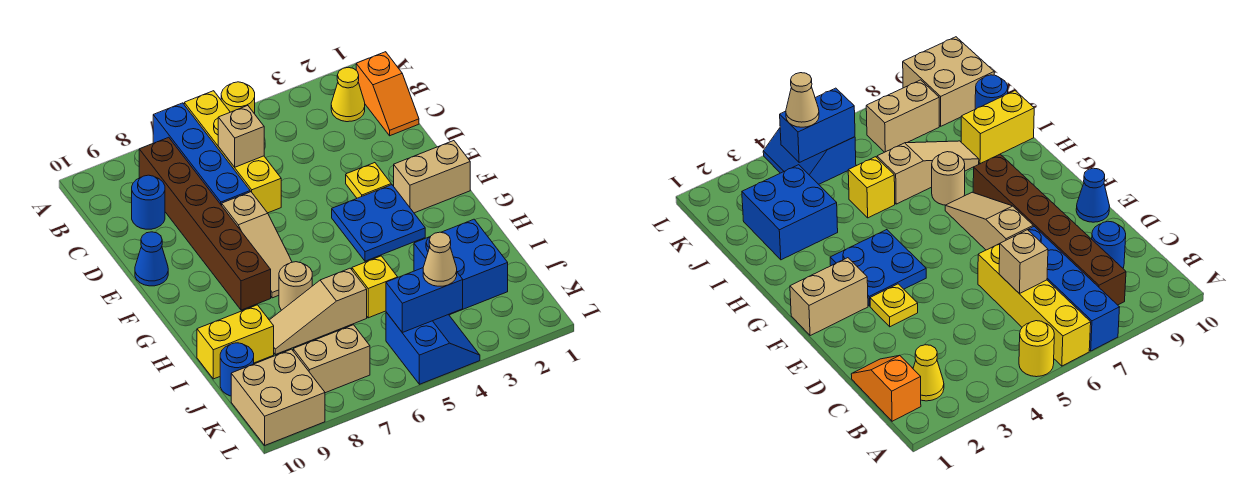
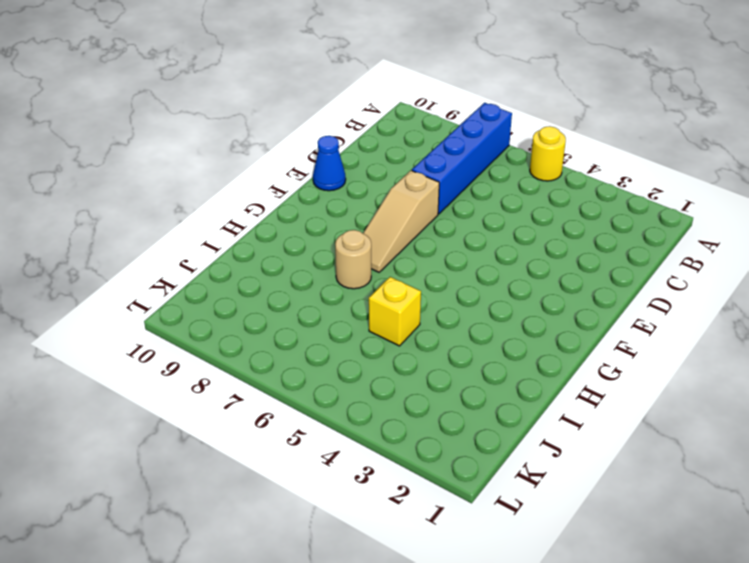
none -> yellow 1x4 brick [184,91,281,213]
none -> orange 1x2 slope [356,52,419,136]
none -> yellow 1x1 cone [331,67,365,122]

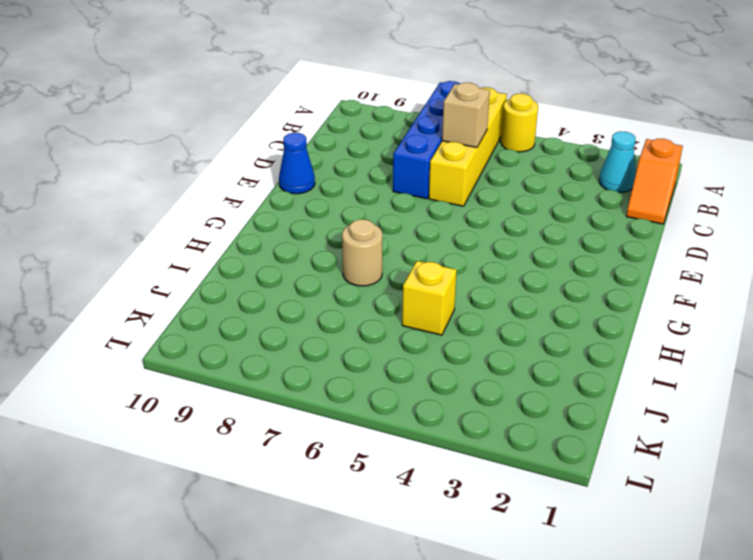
cyan 1x1 cone [599,131,636,192] -> yellow 1x1 cone [331,67,365,122]
none -> brown 1x6 brick [139,137,271,310]
none -> blue 1x1 round brick [132,175,165,229]
none -> yellow 1x1 plate [346,163,391,198]

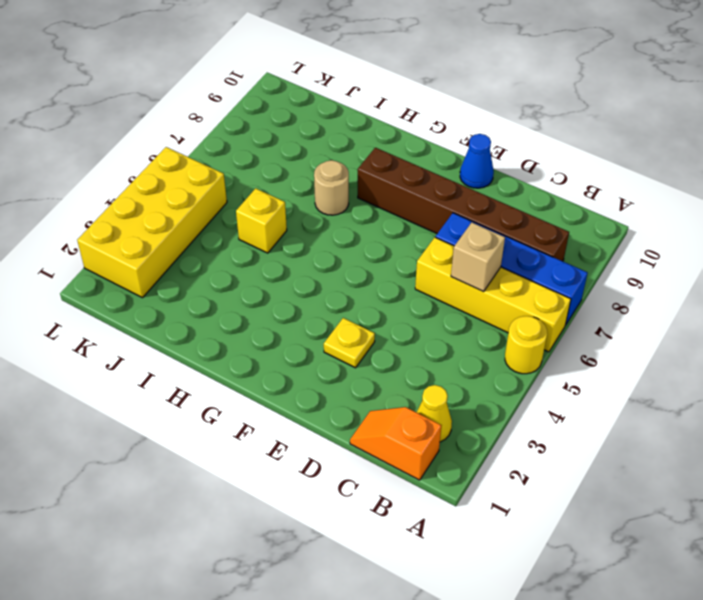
yellow 2x4 brick [77,147,227,298] -> blue 2x2 slope [386,312,480,384]
none -> blue 1x1 round brick [132,175,165,229]
none -> tan 1x3 slope [222,192,292,298]
none -> tan 1x2 brick [394,141,470,213]

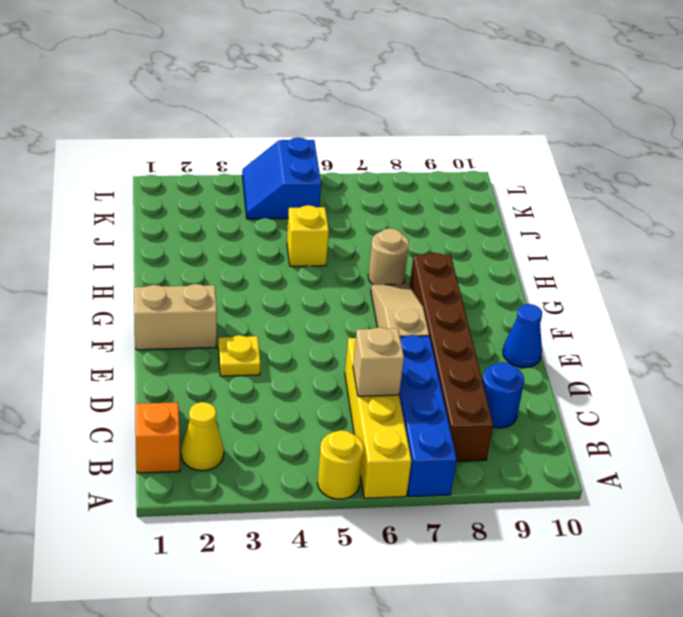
none -> blue 2x2 plate [332,185,425,261]
none -> blue 2x2 brick [414,219,508,315]
none -> tan 1x3 slope [270,268,367,354]

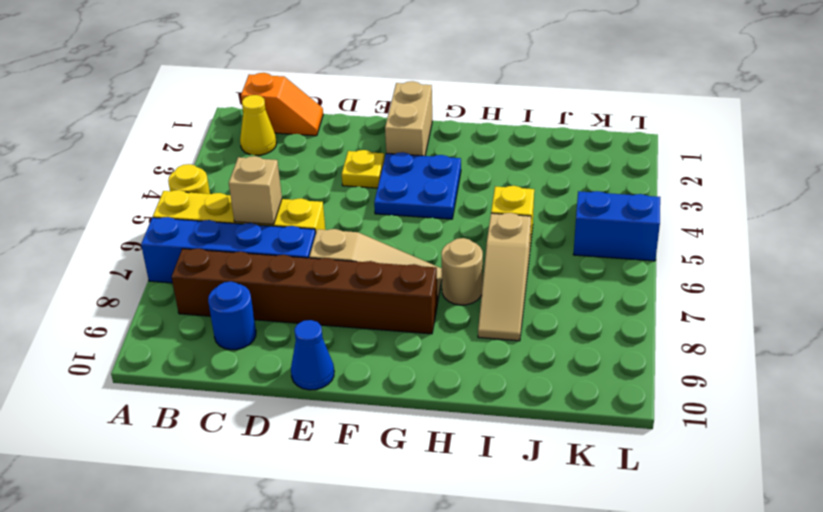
none -> blue 2x2 brick [414,219,508,315]
none -> yellow 1x2 brick [197,305,274,379]
none -> blue 1x1 round brick [220,343,254,396]

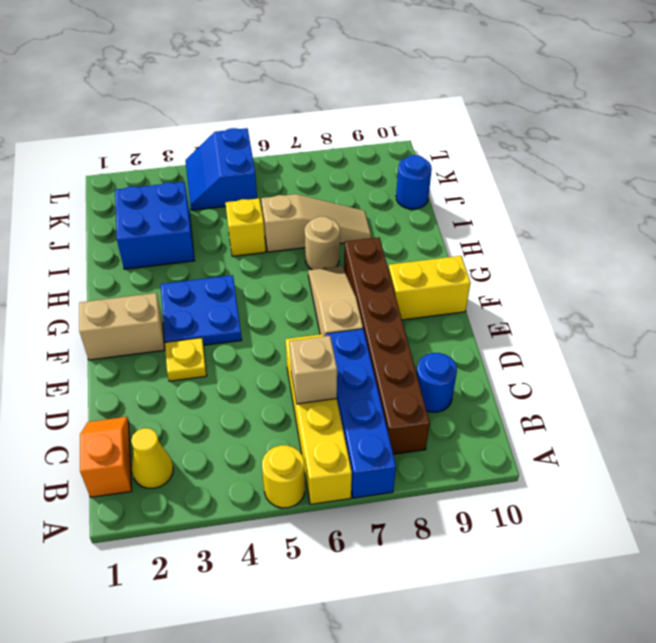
yellow 1x2 brick [389,256,470,320] -> yellow 1x2 brick moved to [197,305,274,379]
none -> blue 1x1 cone [135,232,168,286]
none -> tan 1x2 brick [293,325,370,393]
none -> tan 2x2 brick [231,349,325,445]

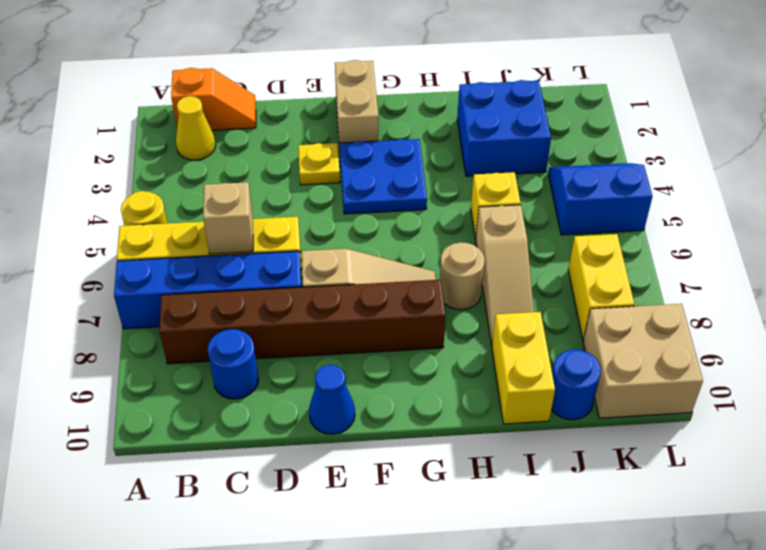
yellow 1x2 brick [568,234,635,340] -> tan 1x2 brick [293,325,370,393]
none -> blue 1x2 brick [386,268,463,333]
none -> tan 1x1 cone [423,232,457,286]

